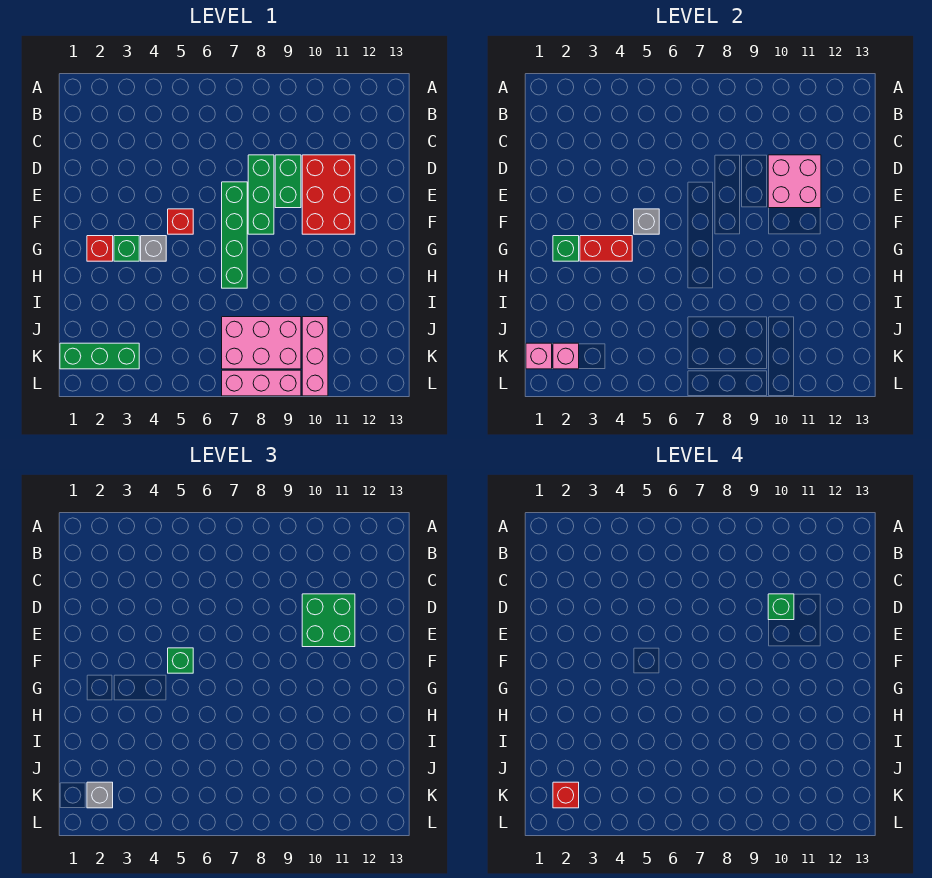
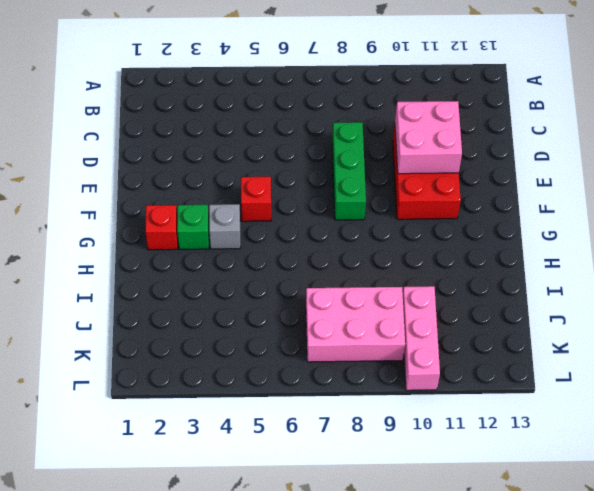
none -> green 1x2 brick [275,155,301,208]
none -> green 1x4 brick [222,182,247,288]
none -> green 1x3 brick [60,343,139,369]

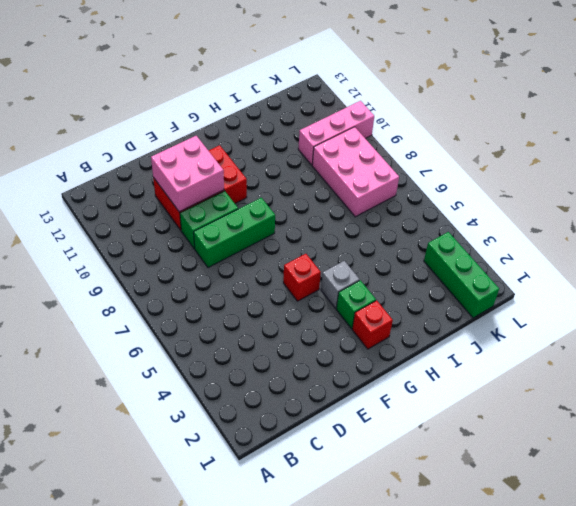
none -> green 1x4 brick [222,182,247,288]
none -> pink 1x3 brick [222,370,301,396]
none -> grey 1x1 brick [634,209,659,234]

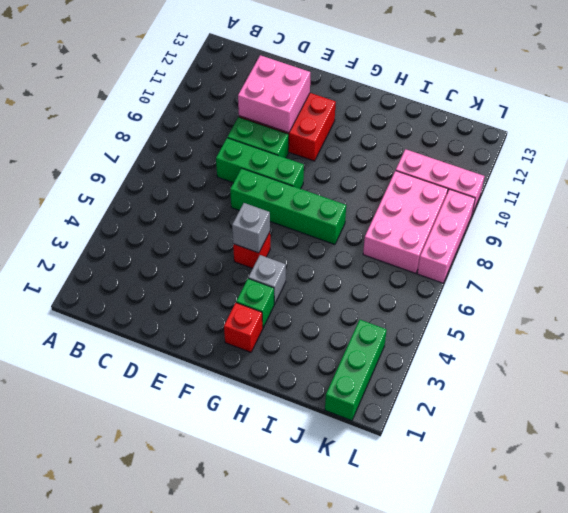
none -> green 1x1 brick [553,236,579,261]
none -> red 1x2 brick [580,236,632,261]
none -> pink 1x1 brick [526,343,552,369]

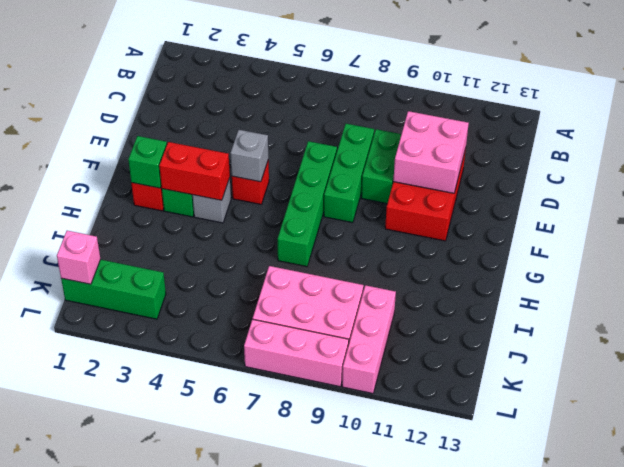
none -> pink 1x1 brick [553,343,579,369]
none -> green 2x2 brick [302,594,355,647]
none -> green 1x1 brick [168,648,193,673]

